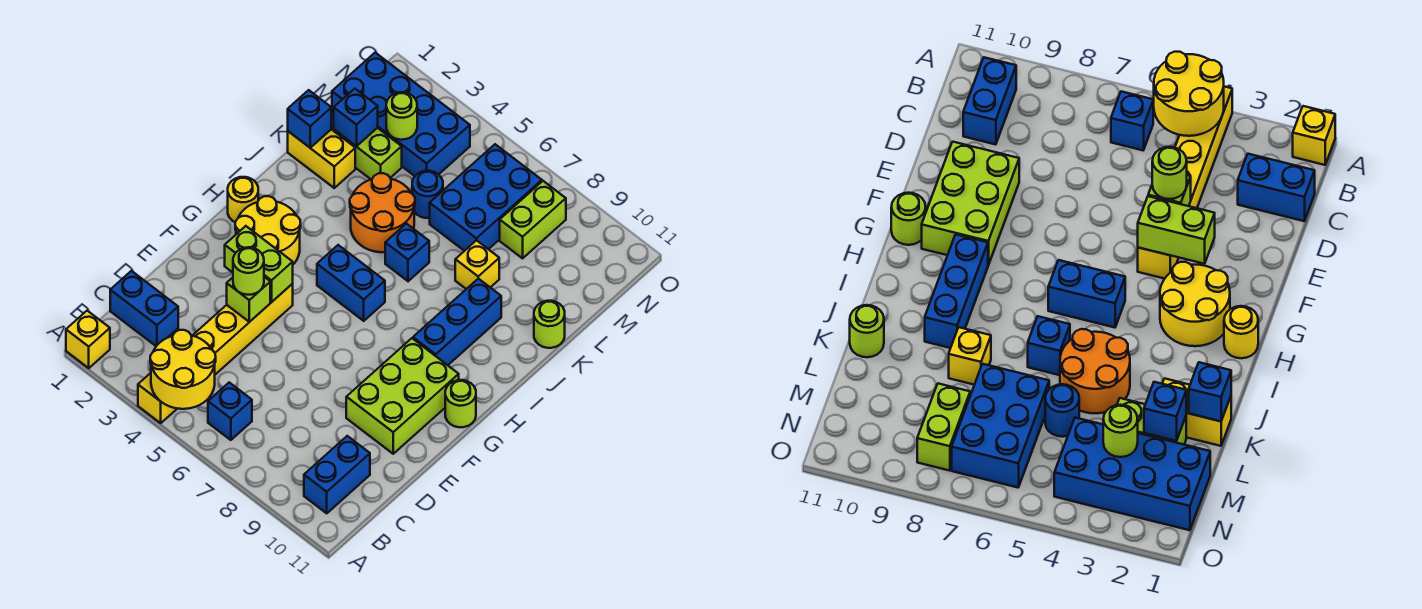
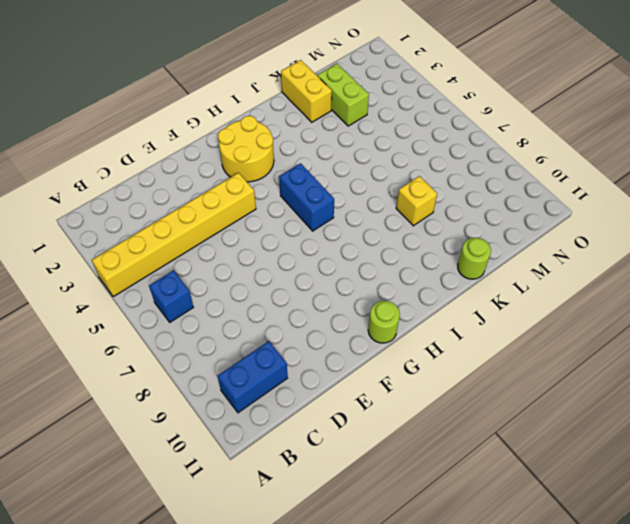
none -> yellow 1x1 brick [66,311,110,368]
none -> blue 1x2 brick [110,271,178,346]
none -> lime 2x3 brick [346,338,459,454]

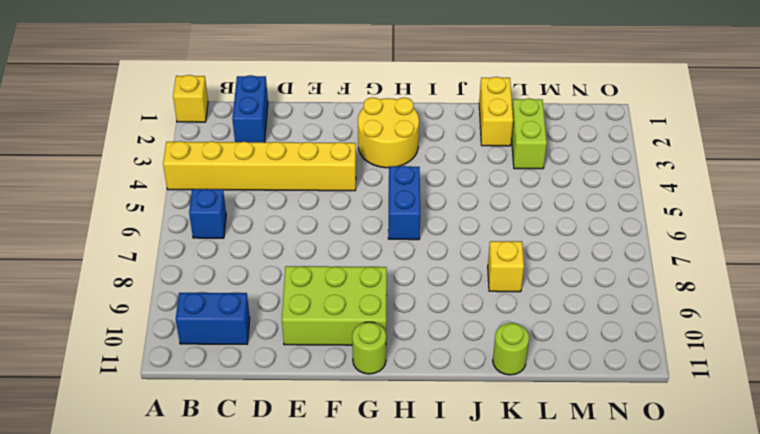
none -> yellow 1x1 round brick [228,177,258,222]
none -> blue 1x3 brick [413,279,501,365]
none -> orange 2x2 round brick [350,173,415,252]

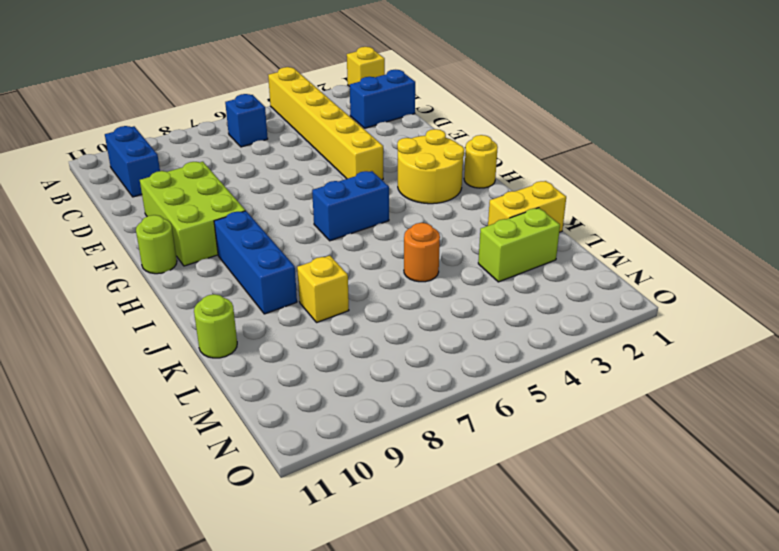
orange 1x1 round brick [404,223,440,282] -> orange 2x2 round brick [350,173,415,252]
none -> blue 1x1 brick [385,224,429,281]
none -> blue 1x1 round brick [412,171,443,218]
none -> blue 2x3 brick [430,144,542,251]

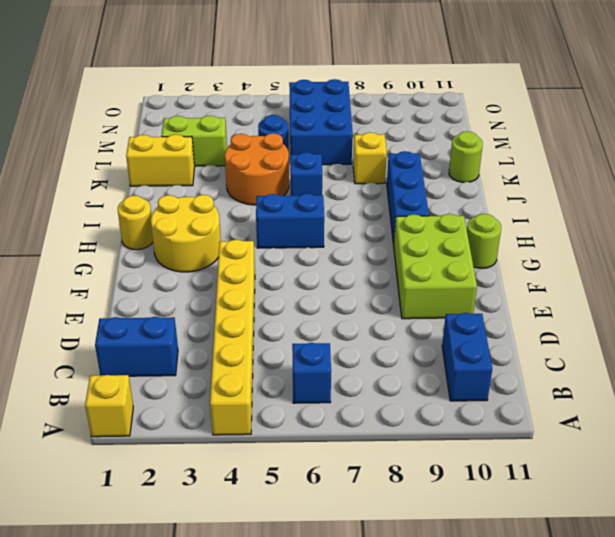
none -> blue 2x4 brick [332,53,470,176]
none -> lime 1x2 brick [500,181,566,258]
none -> yellow 2x2 round brick [150,330,216,409]

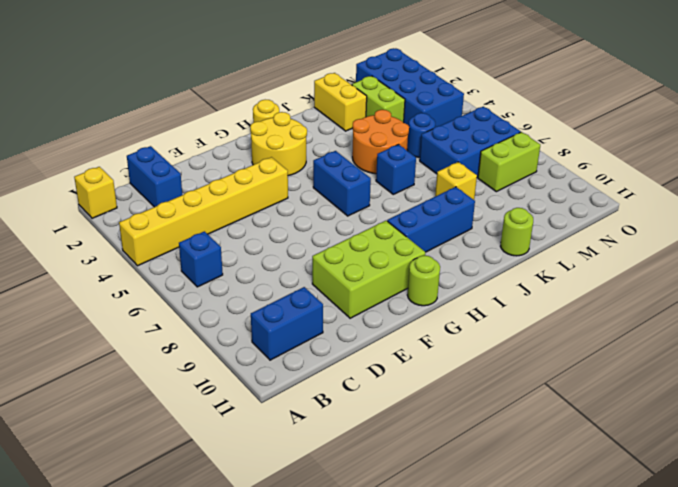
none -> yellow 2x2 round brick [150,330,216,409]
none -> lime 1x1 brick [227,277,270,322]
none -> lime 1x2 brick [225,226,293,302]

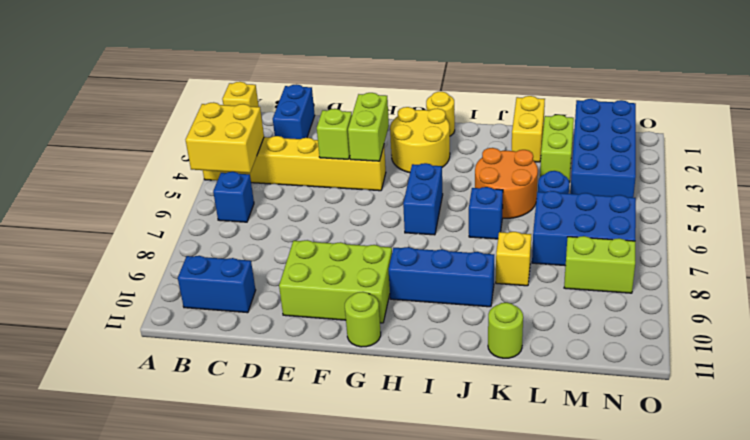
yellow 2x2 brick [186,102,264,173] -> yellow 2x2 round brick [150,330,216,409]
none -> blue 1x1 brick [288,90,331,148]
none -> blue 1x1 brick [334,89,378,146]
none -> lime 1x1 round brick [386,92,417,140]

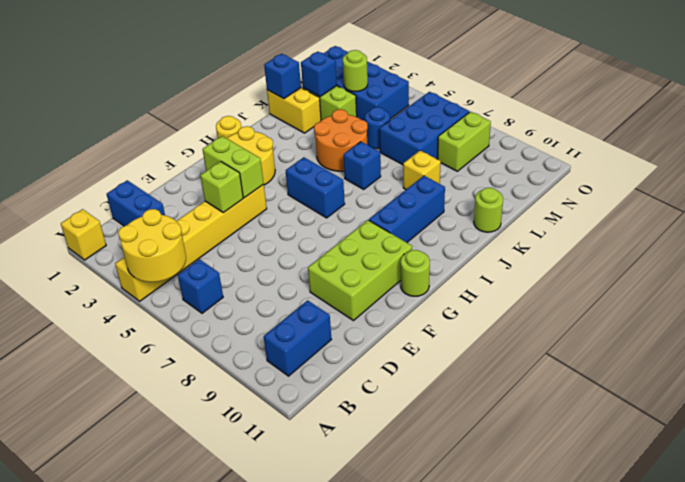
none -> lime 1x1 round brick [233,247,264,295]

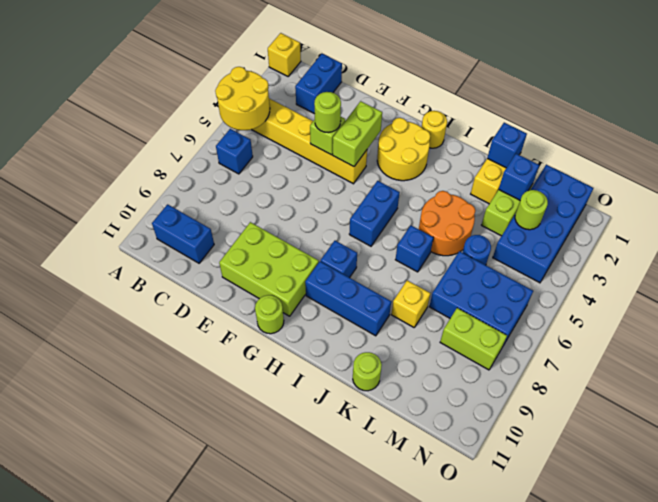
blue 1x1 brick [321,241,357,278] -> none

